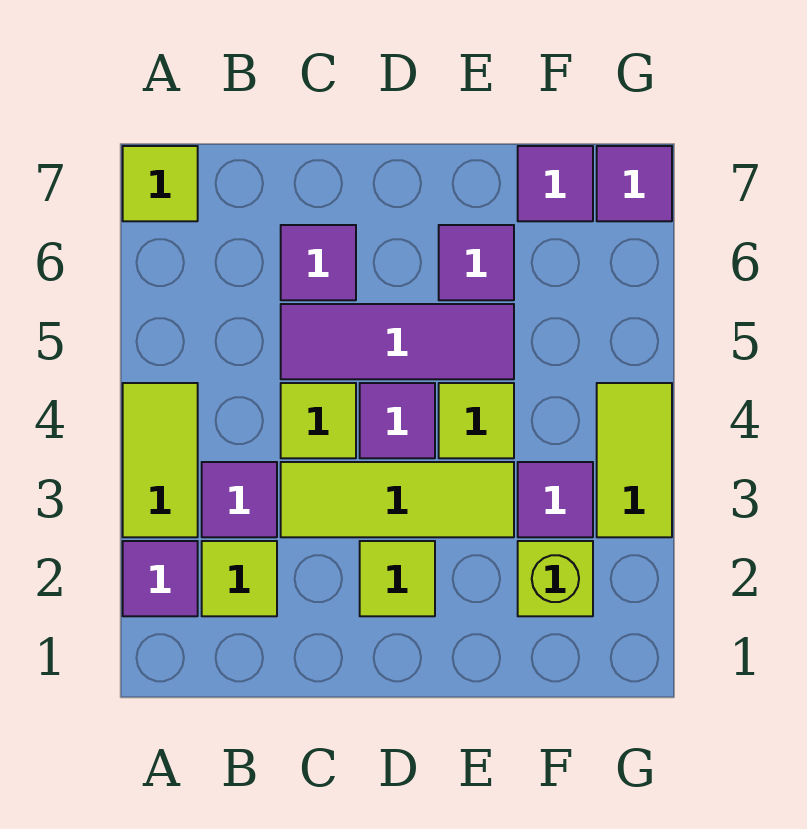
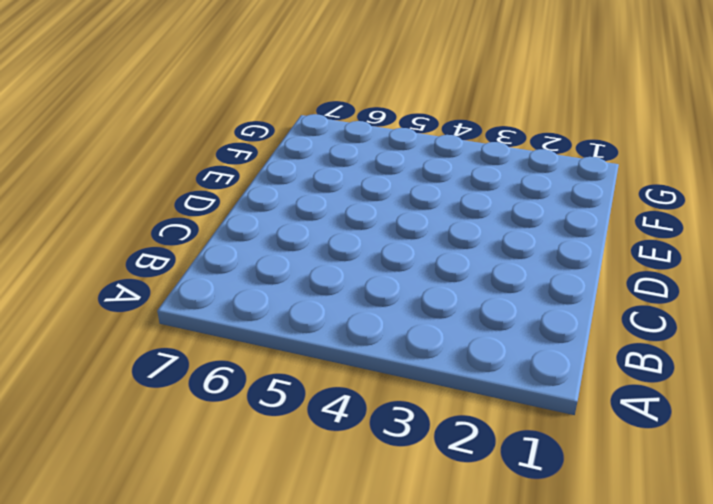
none -> purple 1x1 tile [123,541,198,616]
none -> lime 1x2 tile [123,383,198,537]
none -> lime 1x1 tile [123,146,198,221]

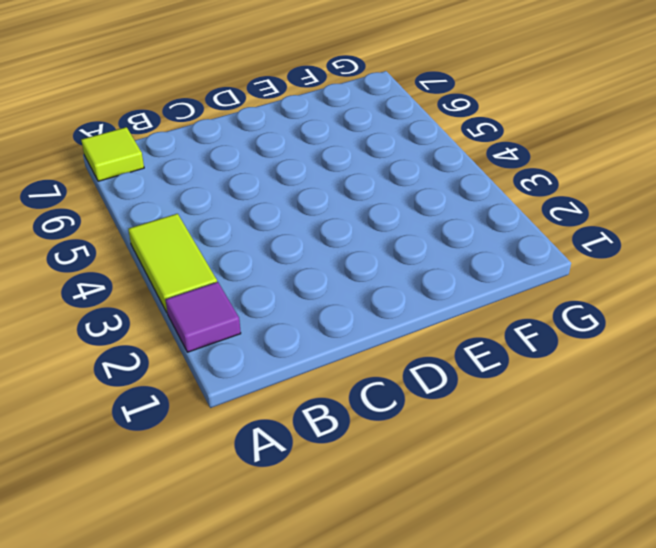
none -> lime 1x1 tile [202,541,277,616]
none -> purple 1x1 tile [202,462,277,537]
none -> lime 1x3 tile [281,462,514,537]

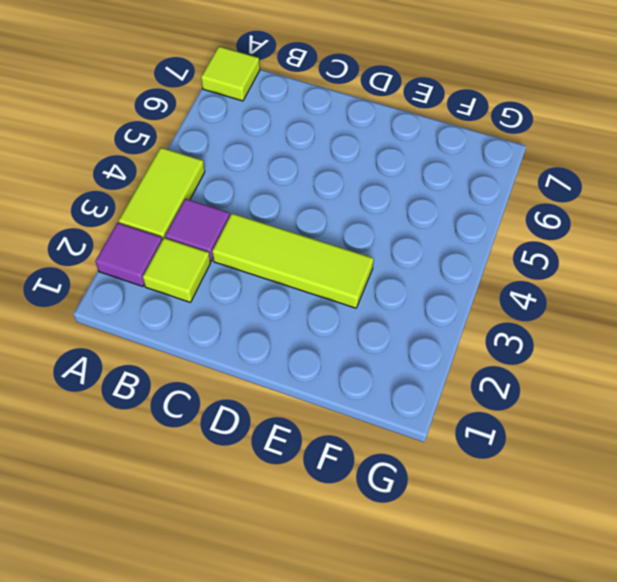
none -> lime 1x1 tile [281,383,356,458]
none -> purple 1x3 tile [281,304,514,379]
none -> purple 1x1 tile [281,225,356,300]

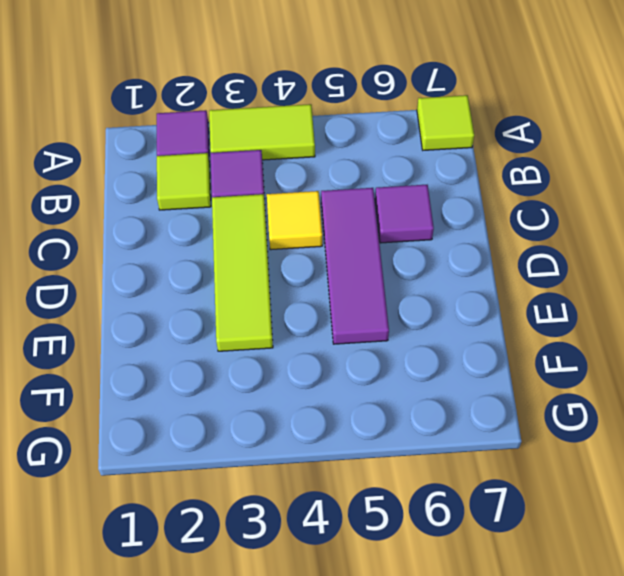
yellow 1x1 tile [267,191,322,250] -> lime 1x1 tile [281,383,356,458]
none -> lime 1x1 tile [360,541,435,616]
none -> purple 1x1 tile [360,383,435,458]
none -> lime 1x1 tile [439,383,514,458]

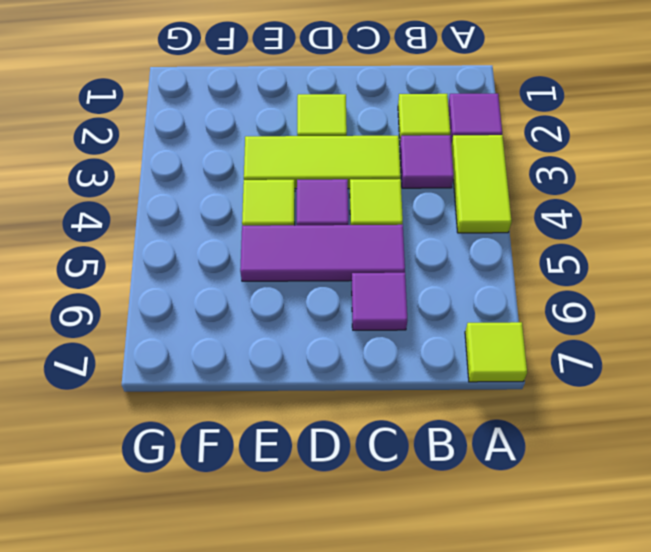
none -> purple 1x1 tile [439,225,514,300]
none -> lime 1x1 brick [518,541,593,616]
none -> purple 1x1 tile [518,462,593,537]

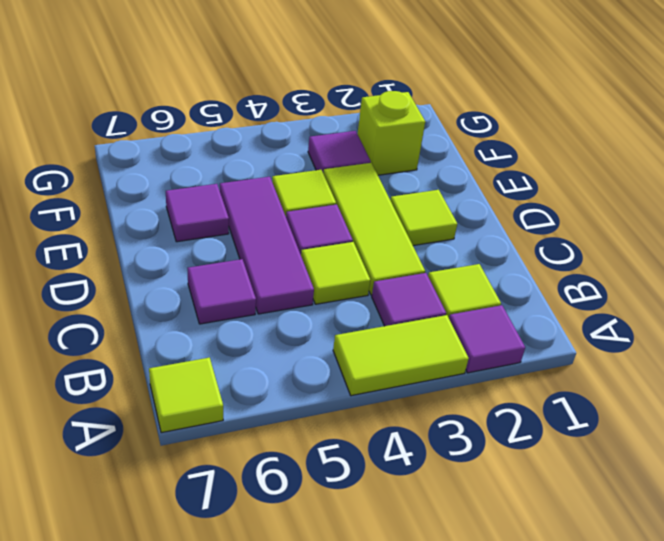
none -> purple 1x1 tile [518,146,593,221]
none -> lime 1x2 tile [597,383,672,537]
none -> purple 1x1 tile [597,146,672,221]

